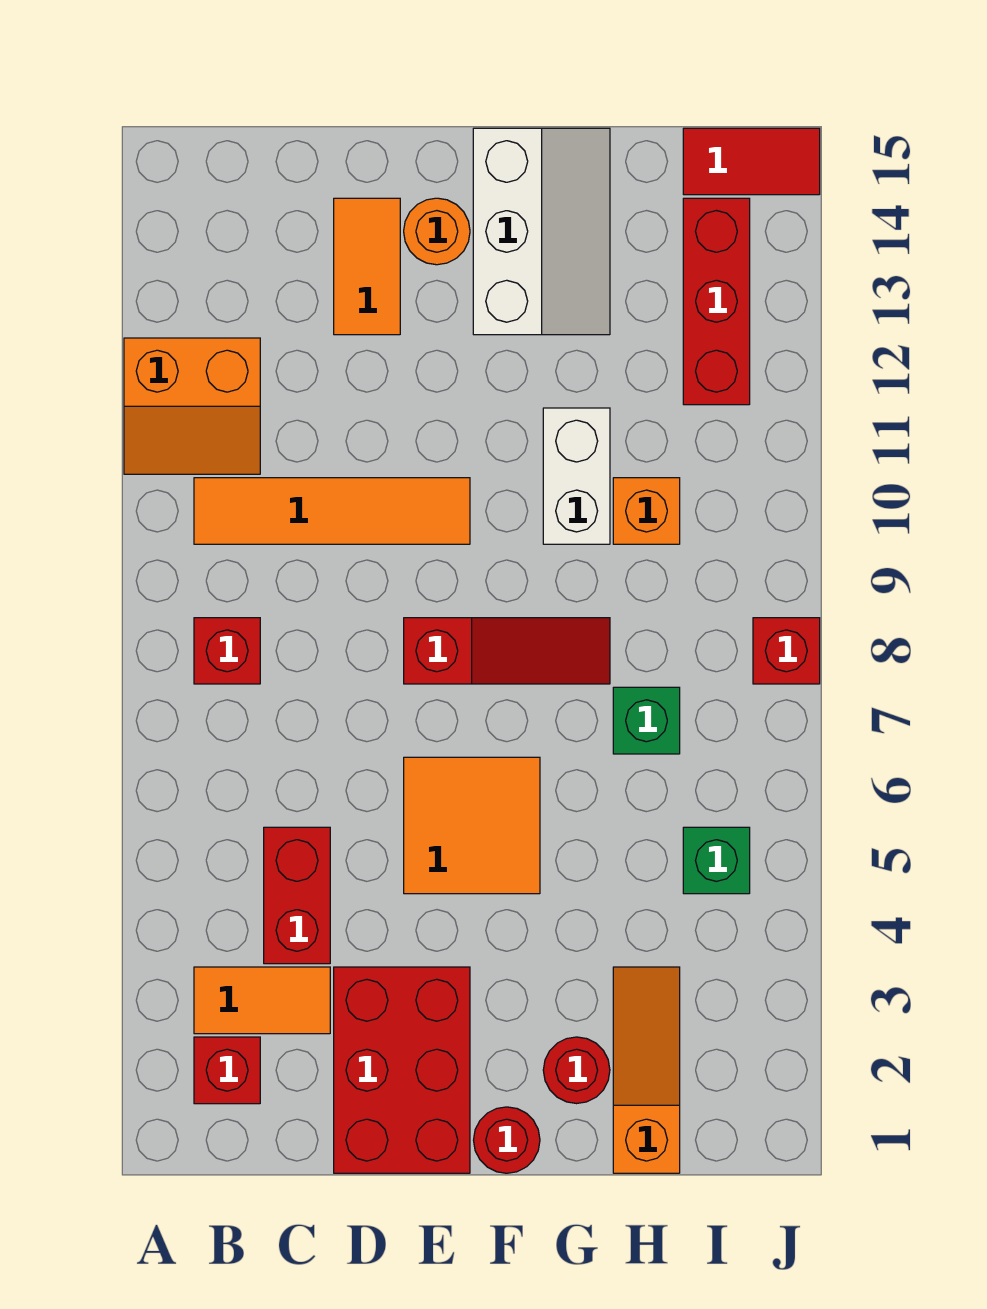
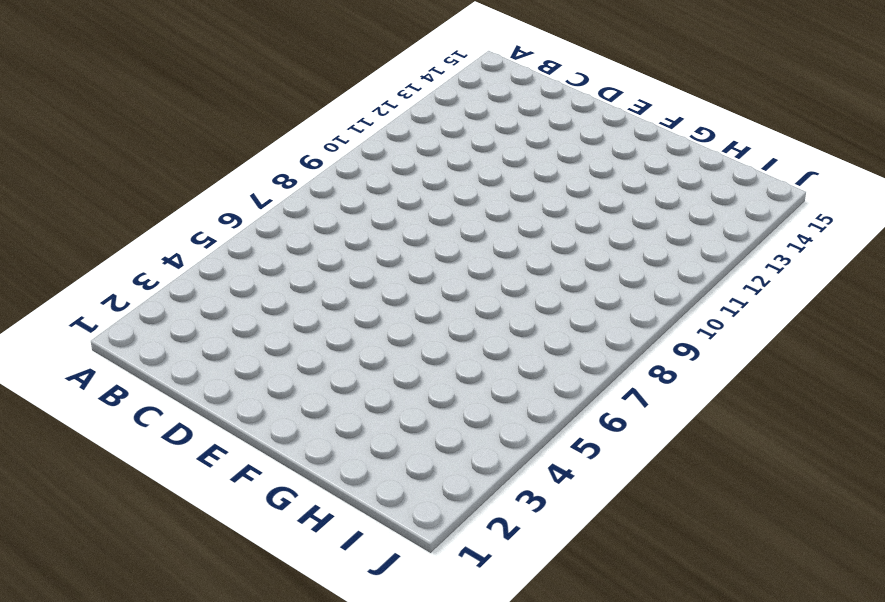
none -> orange 2x2 slope [124,338,260,474]
none -> red 1x1 brick [194,1037,260,1104]
none -> orange 1x2 tile [194,967,330,1034]

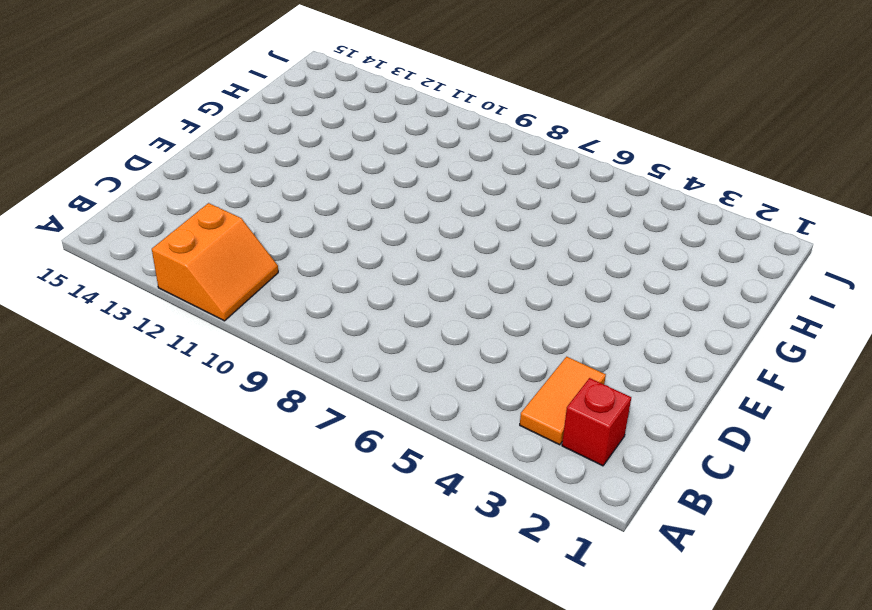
none -> red 1x1 brick [194,618,260,684]
none -> orange 1x4 tile [194,478,470,544]
none -> red 1x2 brick [264,827,330,964]

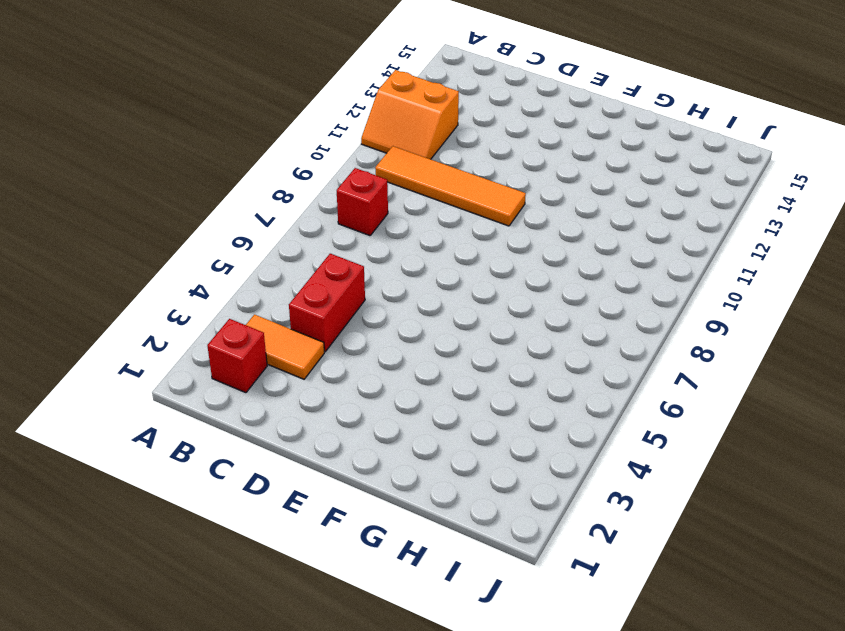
none -> red 2x3 brick [334,967,470,1173]
none -> orange 1x2 tile [334,198,400,335]
none -> orange 2x2 tile [404,757,540,894]

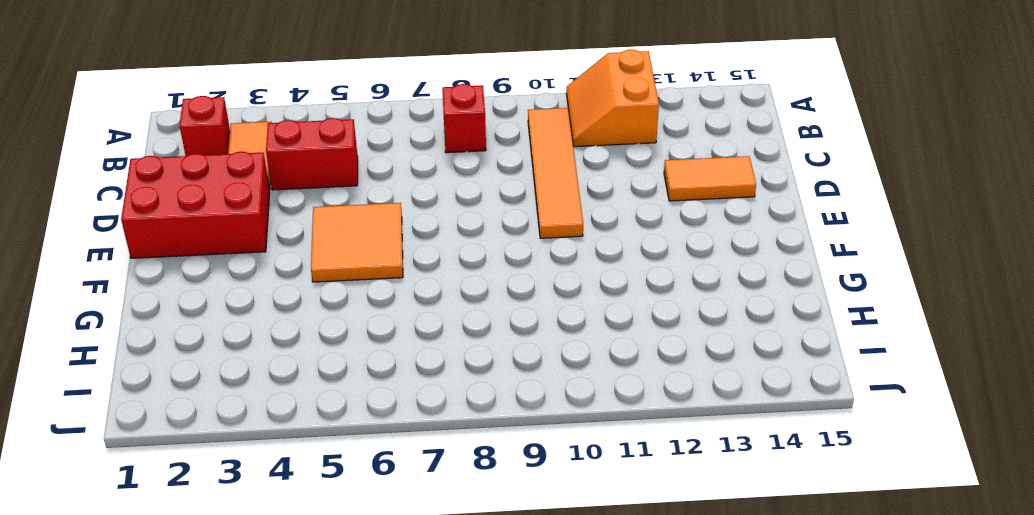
none -> red 1x3 slope [404,618,610,684]
none -> orange 1x1 round brick [404,198,470,265]
none -> red 1x1 round brick [474,1107,540,1173]

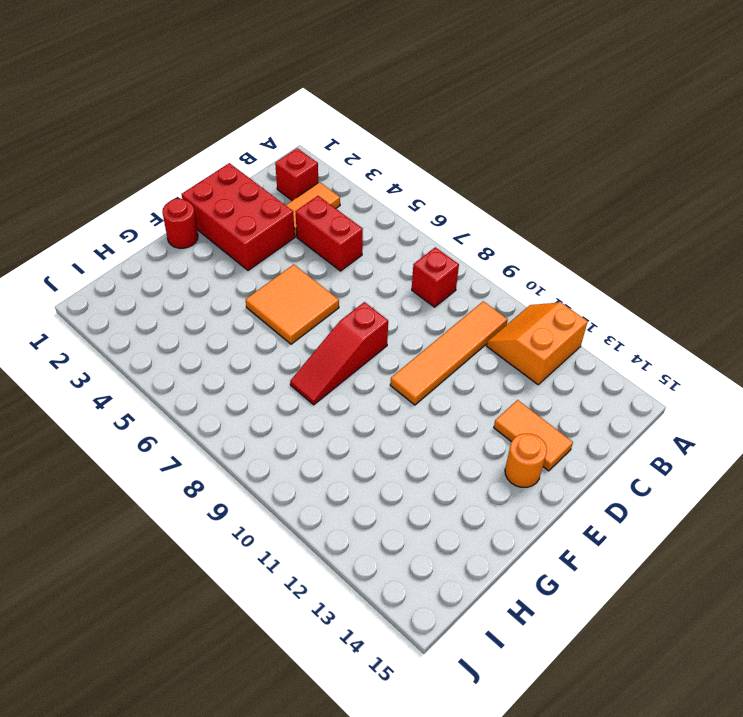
none -> white 2x3 slope [473,128,610,335]
none -> red 1x1 round brick [543,1037,610,1104]
none -> white 1x2 brick [543,408,610,544]

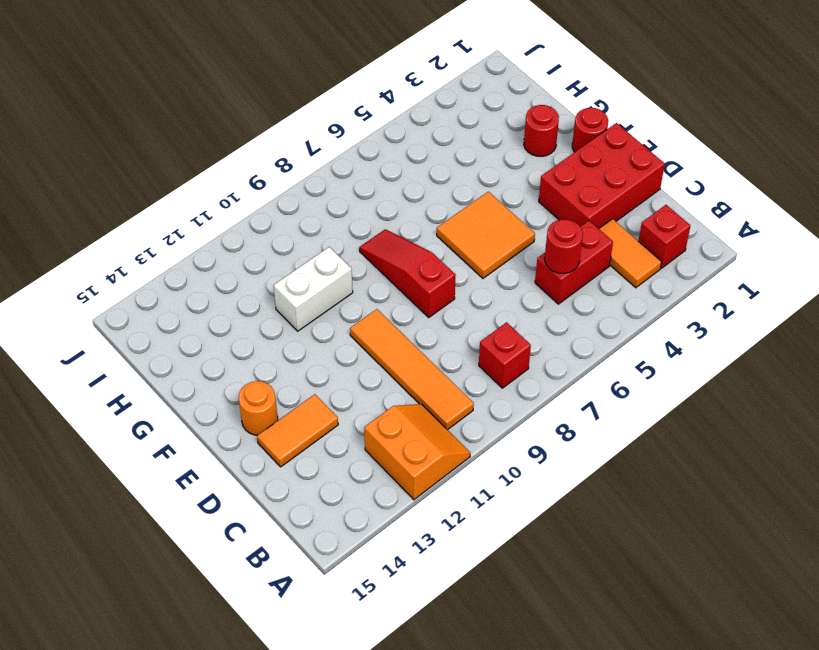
red 1x1 round brick [545,219,583,274] -> none
none -> white 2x3 slope [473,128,610,335]
none -> orange 1x3 slope [613,967,680,1173]
none -> green 1x1 brick [613,687,680,754]

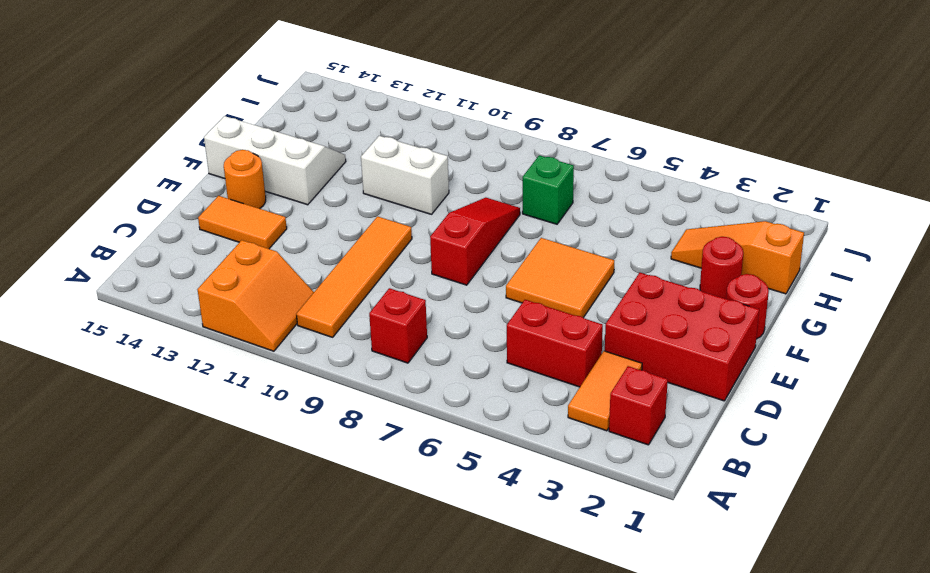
none -> orange 1x1 brick [613,478,680,544]
none -> green 1x1 brick [683,827,750,894]
none -> red 1x3 brick [683,198,750,405]

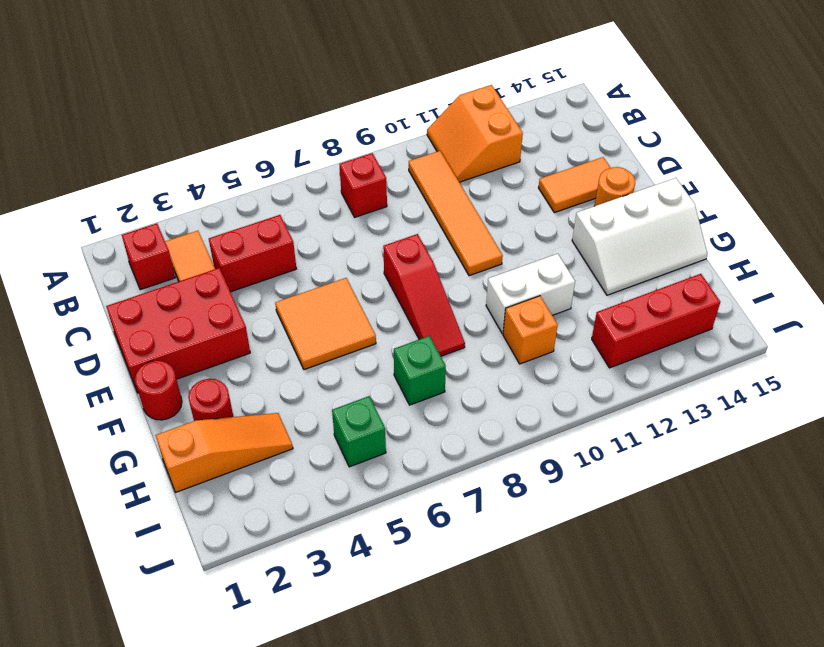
none -> red 1x2 tile [683,128,820,195]
none -> red 1x1 brick [753,618,820,684]

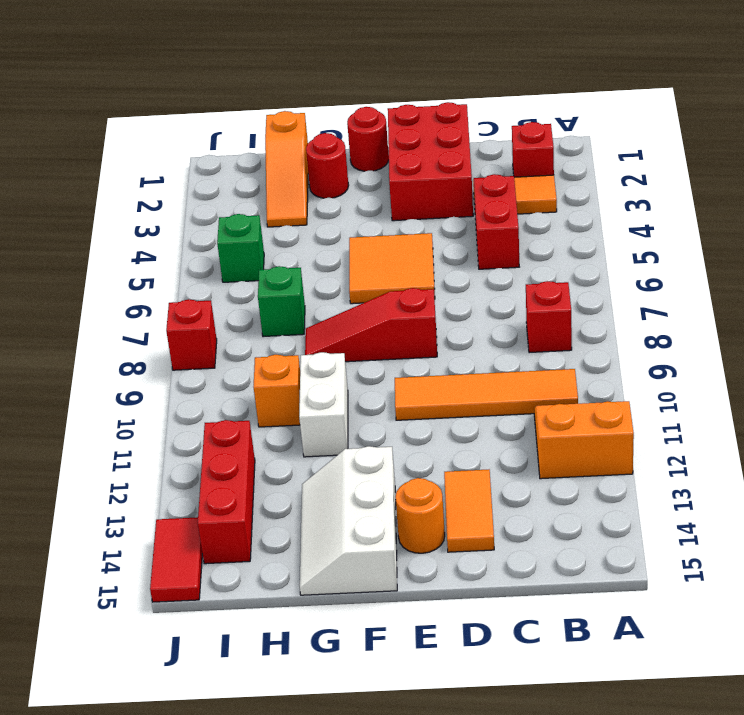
red 1x2 tile [150,517,202,602] -> red 1x2 tile turned to [683,128,820,195]

